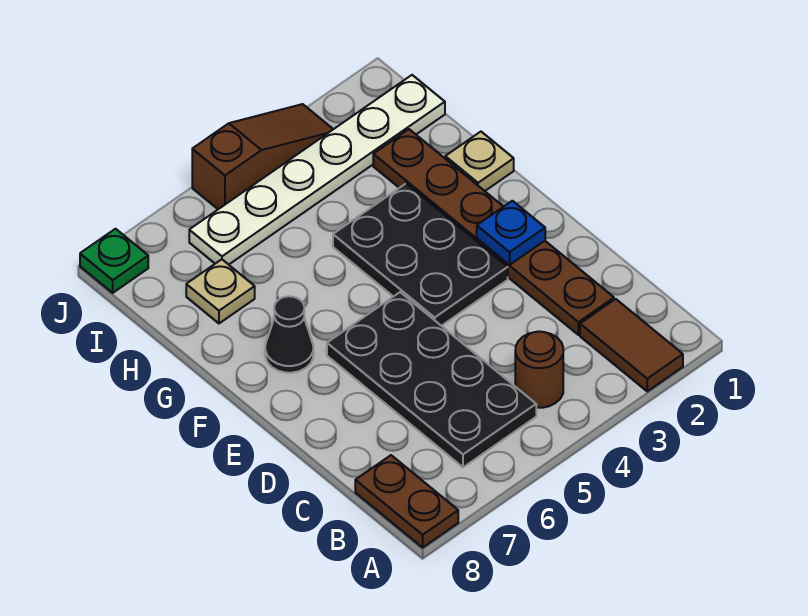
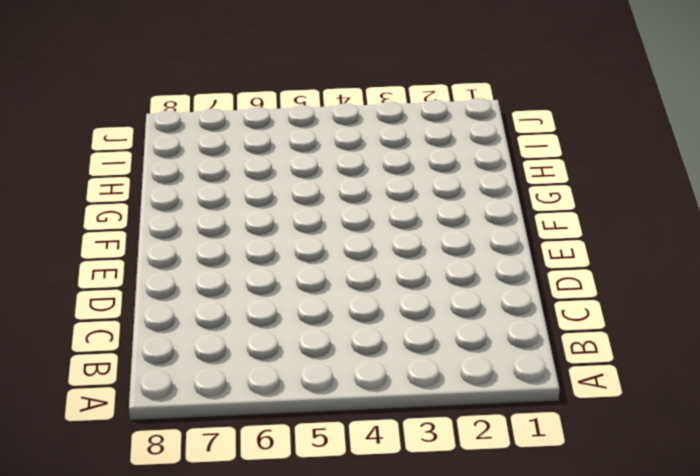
none -> brown 1x2 tile [580,299,683,391]
none -> brown 1x2 plate [355,455,458,547]
none -> brown 1x1 round brick [515,331,563,408]

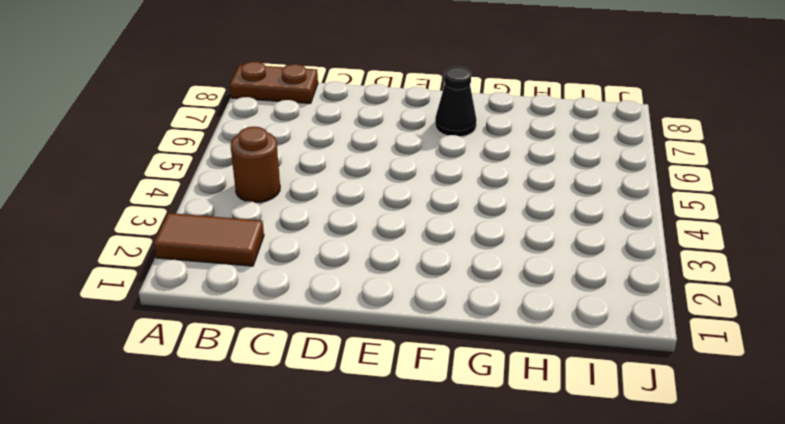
none -> black 2x4 plate [327,292,536,467]
none -> brown 1x6 plate [373,129,614,335]
none -> black 2x3 plate [333,184,508,326]

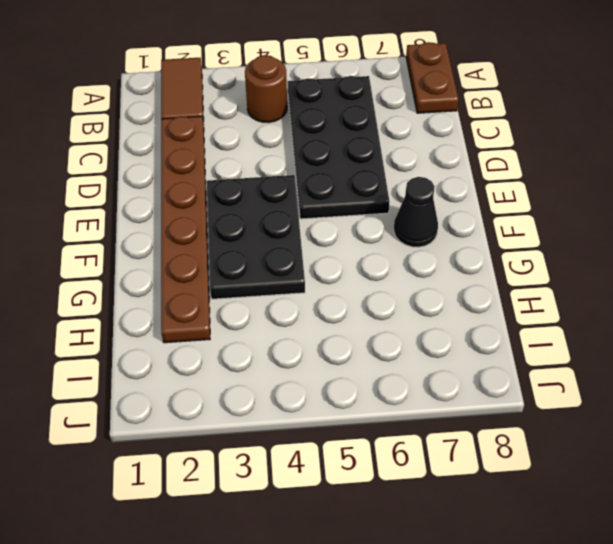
none -> tan 1x1 plate [445,132,514,191]
none -> tan 1x1 plate [186,259,255,323]
none -> white 1x6 plate [189,75,445,265]

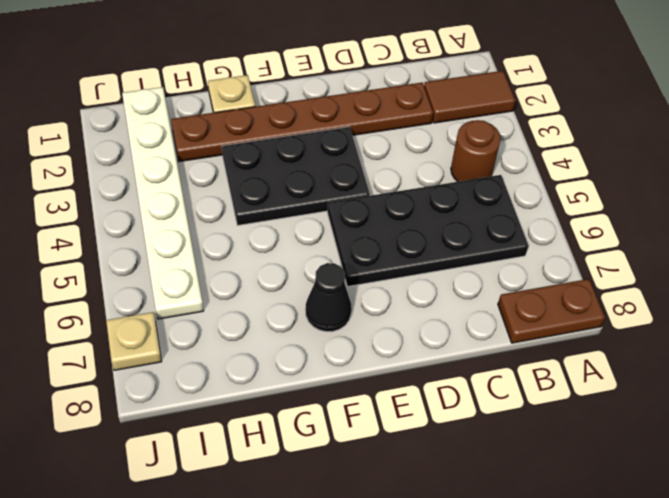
tan 1x1 plate [106,312,162,370] -> tan 1x1 plate moved to [186,259,255,323]
none -> brown 1x3 slope [192,104,333,209]
none -> green 1x1 plate [80,229,148,293]
none -> blue 1x1 plate [477,201,545,265]

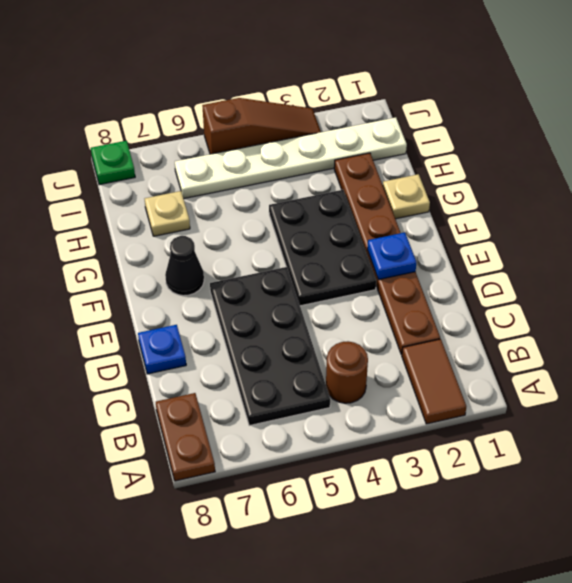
blue 1x1 plate [138,325,186,374] -> none

